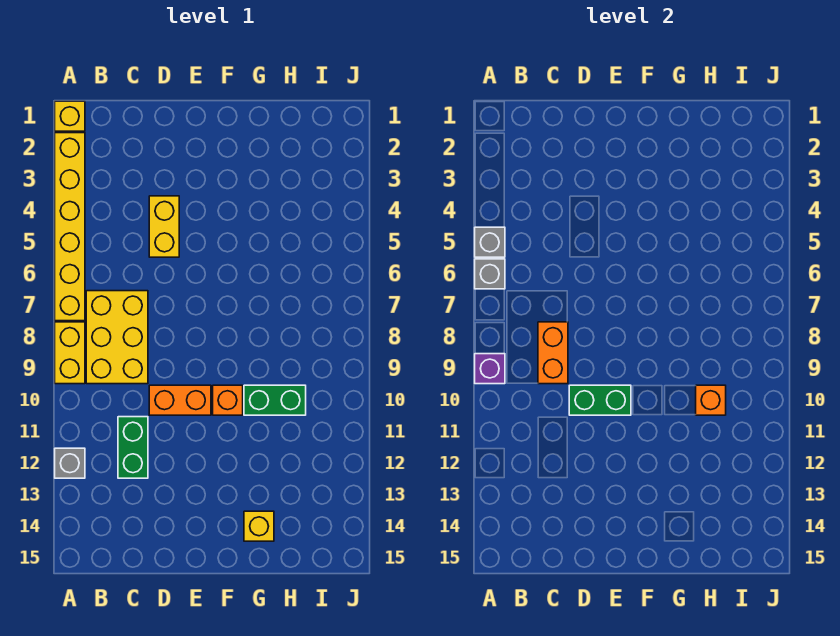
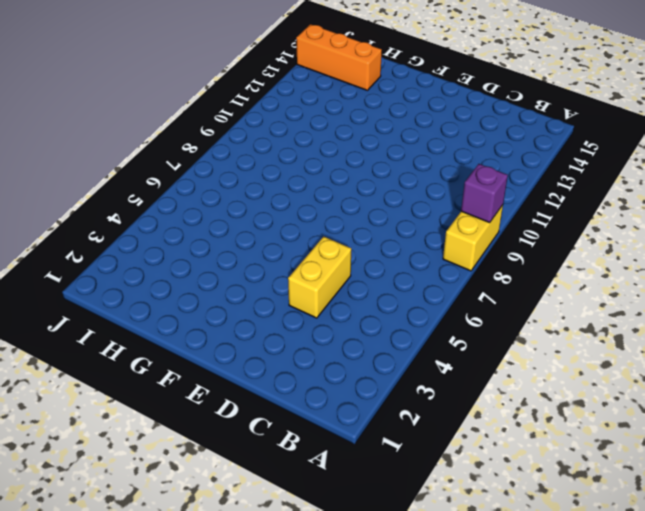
orange 1x3 brick [296,24,382,90] -> none
none -> yellow 1x1 brick [55,101,85,131]
none -> yellow 1x6 brick [55,133,85,321]
none -> grey 1x1 brick [55,448,85,478]

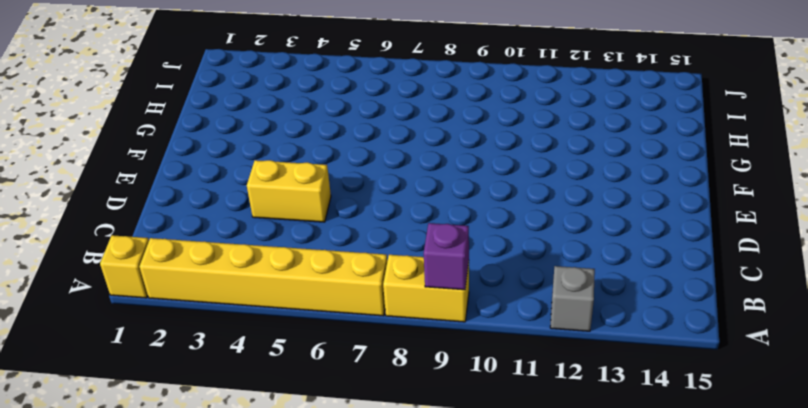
none -> yellow 2x3 brick [86,291,148,384]
none -> green 1x2 brick [118,417,148,478]
none -> orange 1x2 brick [149,385,211,415]

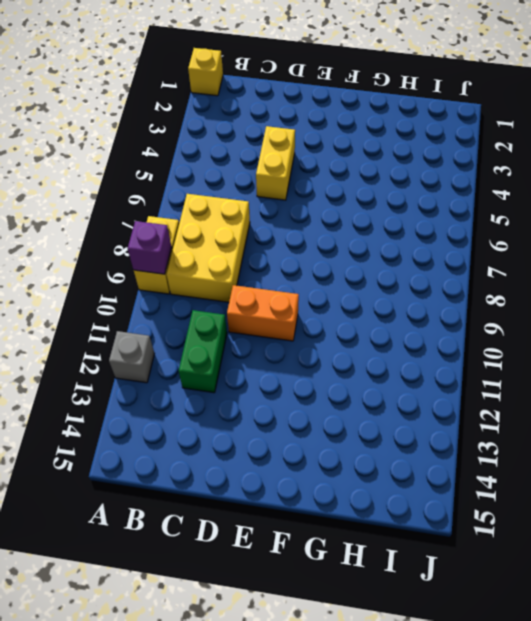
none -> yellow 1x6 brick [55,133,85,321]
none -> orange 1x1 brick [213,385,243,415]
none -> green 1x2 brick [244,385,306,415]

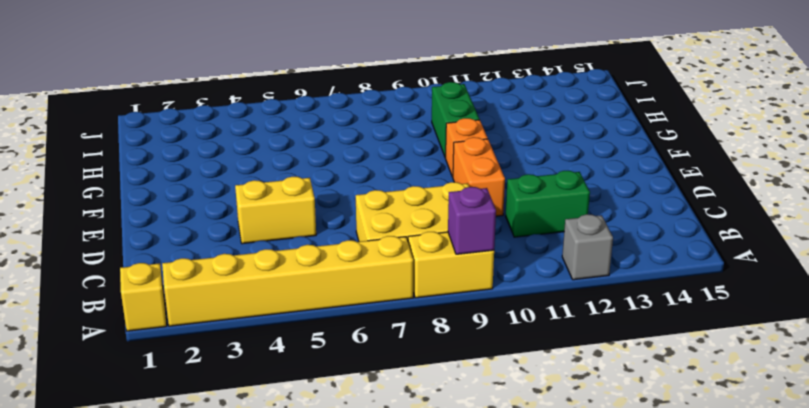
none -> yellow 1x1 brick [244,511,274,541]
none -> grey 1x1 brick [475,227,505,257]
none -> grey 1x1 brick [475,259,505,289]

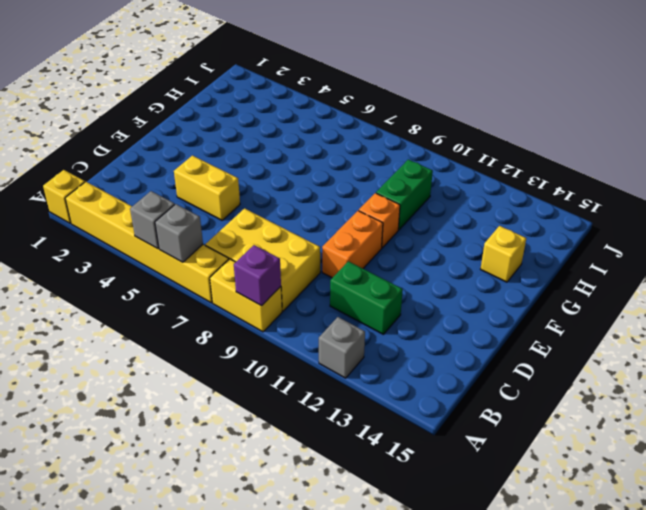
none -> orange 1x2 brick [538,322,568,384]
none -> green 1x2 brick [569,385,631,415]
none -> orange 1x1 brick [696,385,726,415]

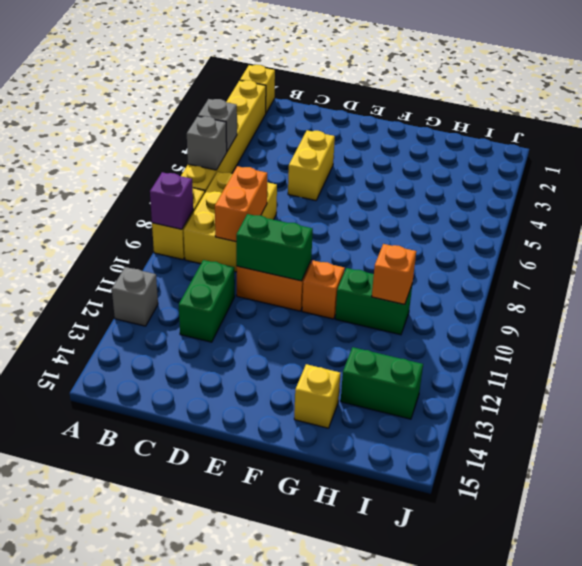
green 1x2 brick [341,347,423,419] -> none

